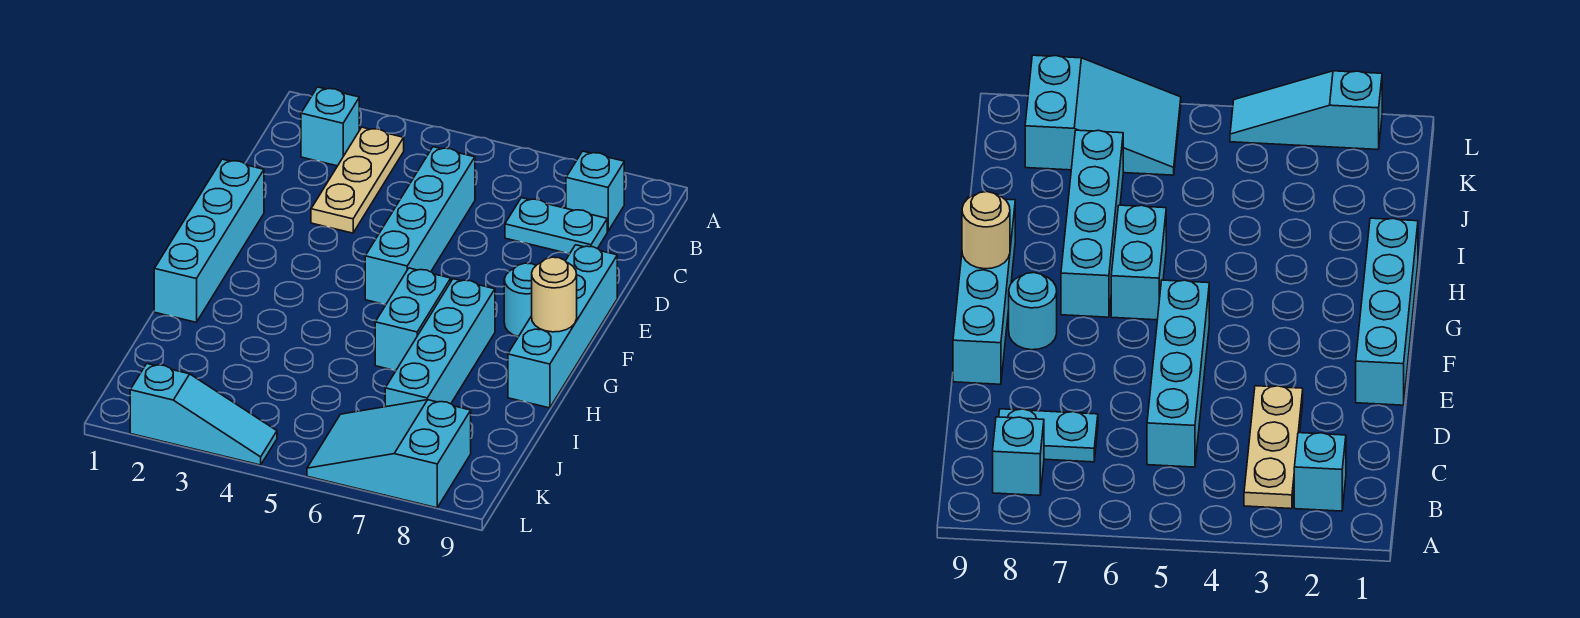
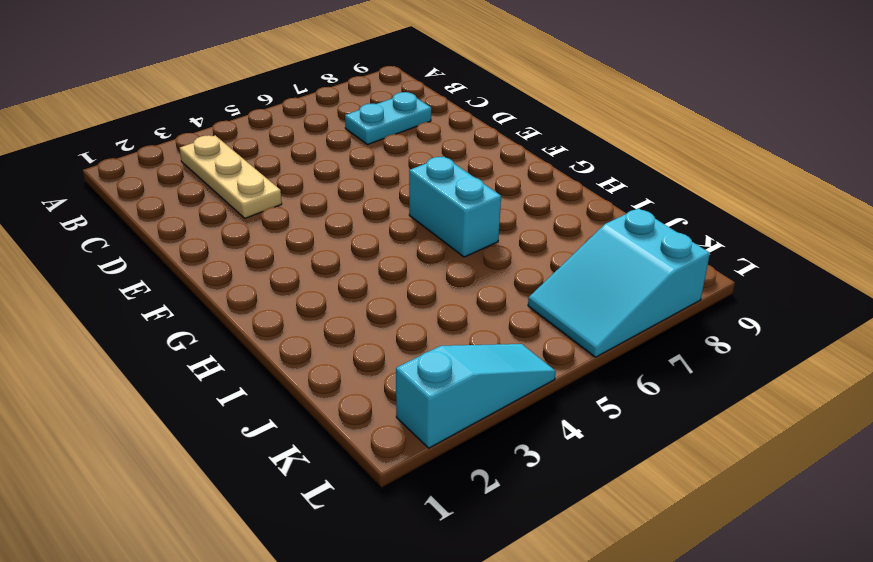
none -> cyan 1x1 brick [301,87,359,166]
none -> cyan 1x1 brick [566,151,624,231]
none -> cyan 1x4 brick [365,147,475,305]

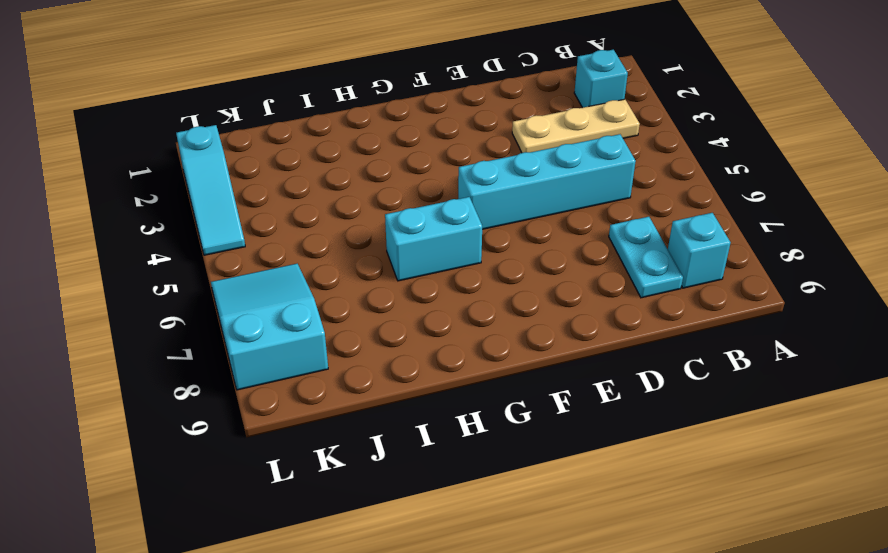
none -> cyan 1x4 brick [154,159,264,322]
none -> cyan 1x4 brick [508,245,617,408]
none -> cyan 1x1 round brick [504,263,536,337]

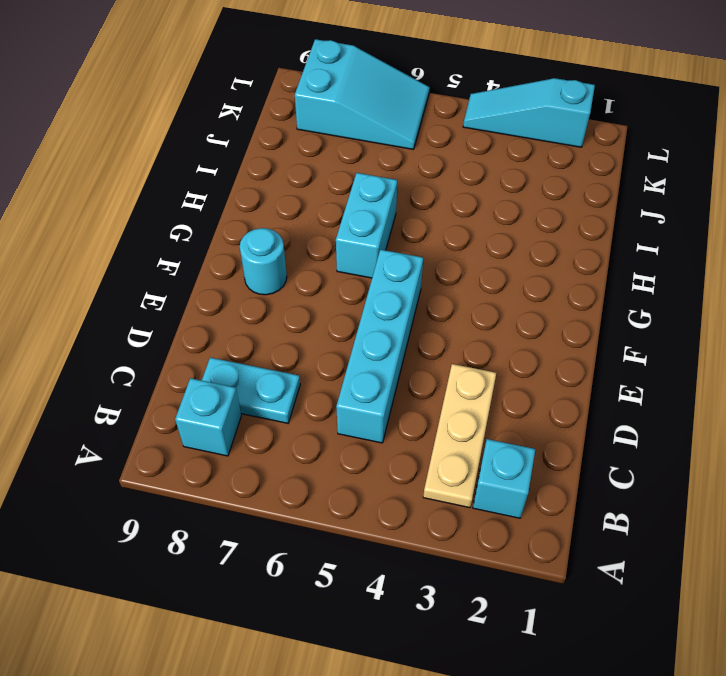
none -> cyan 1x4 brick [154,159,264,322]
none -> cyan 1x4 brick [508,245,617,408]
none -> cyan 1x4 brick [385,279,495,407]

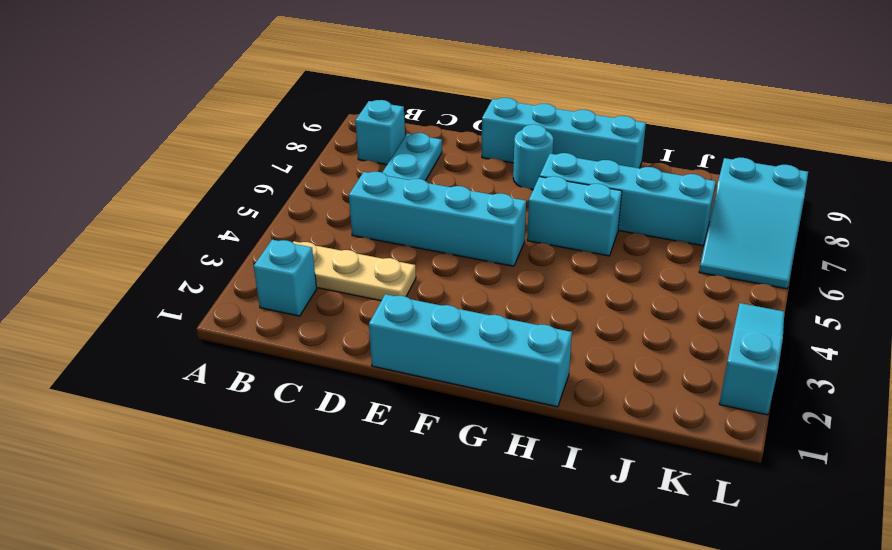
none -> tan 1x1 round brick [532,257,577,332]

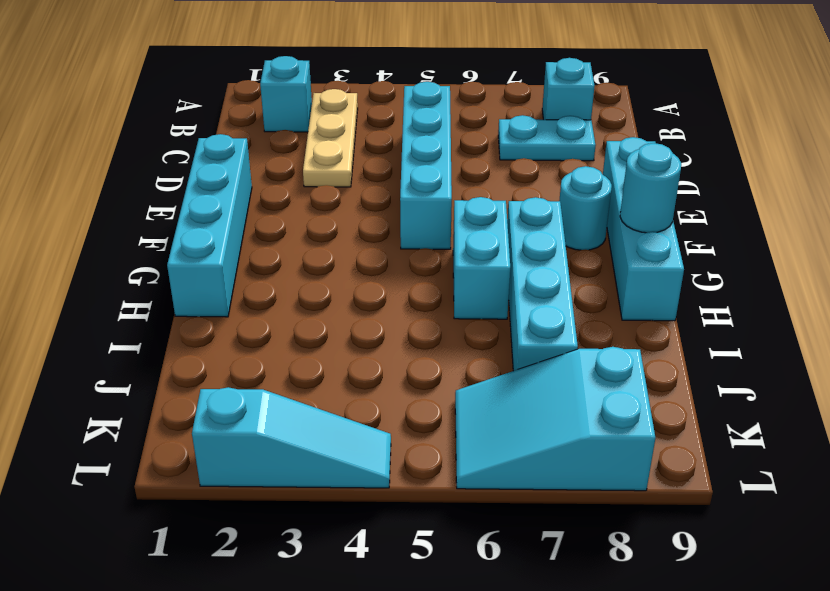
cyan 1x1 round brick [620,143,681,233] -> tan 1x1 round brick [532,257,577,332]

